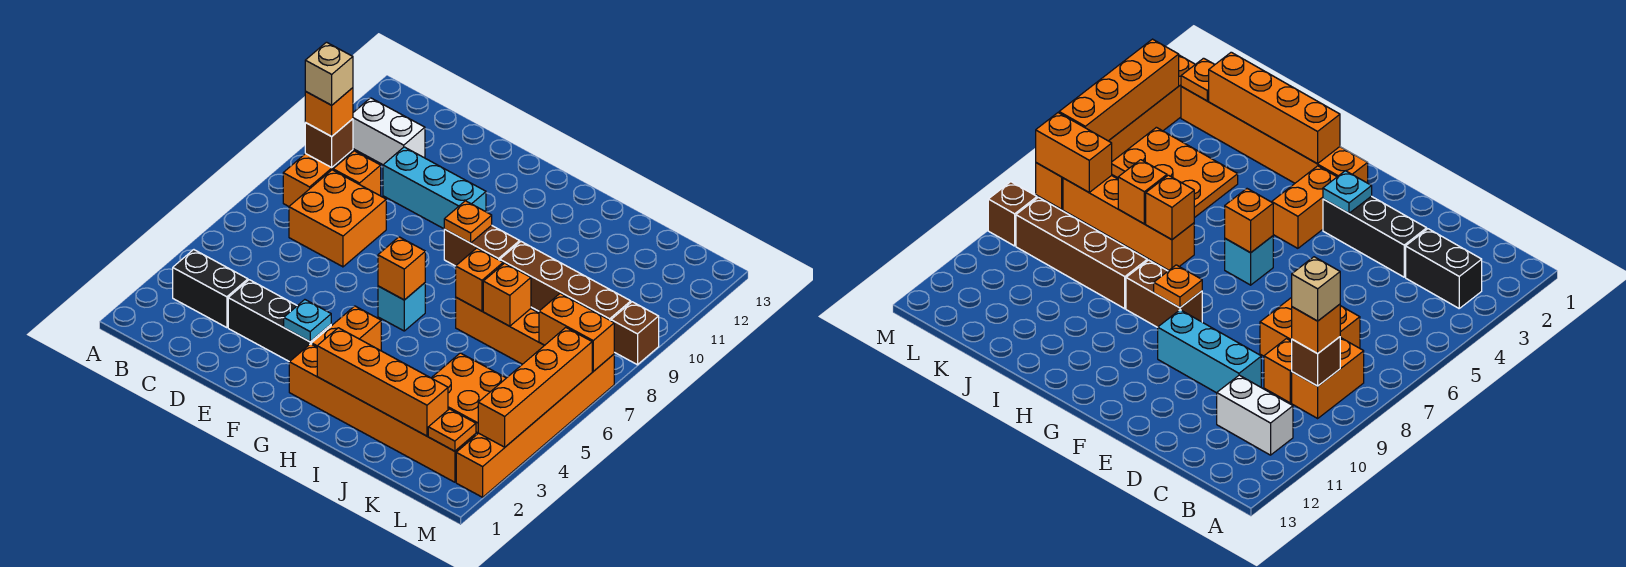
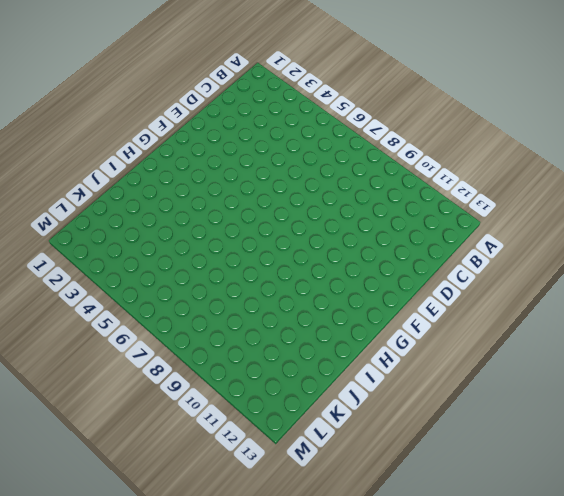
none -> black 1x2 brick [173,250,248,328]
none -> orange 1x2 brick [283,150,353,206]
none -> white 1x2 brick [353,98,425,165]

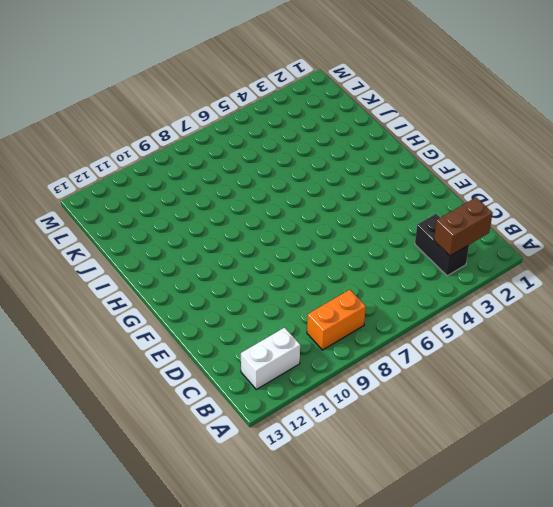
brown 1x2 brick [434,198,493,256] -> brown 1x2 brick turned to [444,225,520,266]
white 1x2 brick [241,328,300,389] -> white 1x2 brick turned to [353,98,425,165]
none -> orange 2x2 brick [289,170,386,267]
none -> orange 1x1 brick [333,151,381,196]
none -> black 1x3 brick [228,280,331,362]

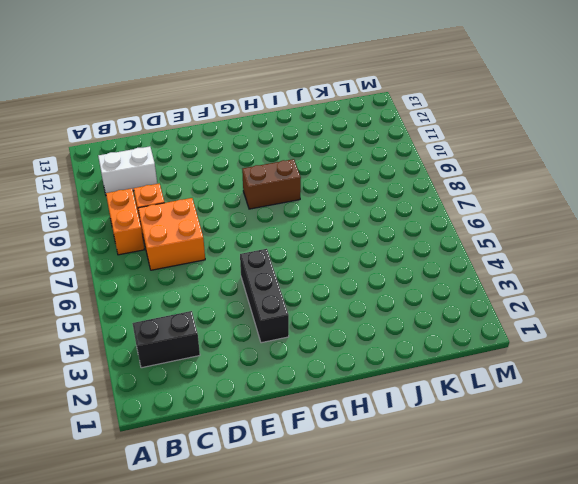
black 1x3 brick [240,249,289,343] -> black 1x3 brick turned to [228,280,331,362]
none -> cyan 1x3 brick [383,147,486,229]
none -> orange 1x6 brick [289,344,476,482]
none -> orange 1x2 brick [312,306,381,351]

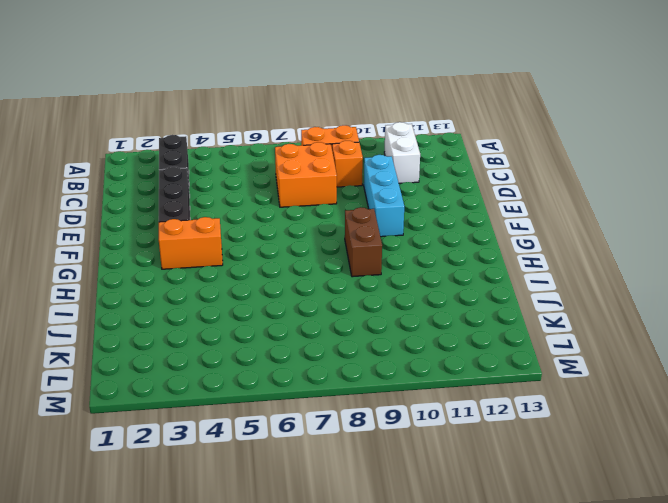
none -> orange 1x6 brick [289,344,476,482]
none -> cyan 1x1 brick [378,283,425,331]
none -> orange 1x4 brick [456,298,544,364]

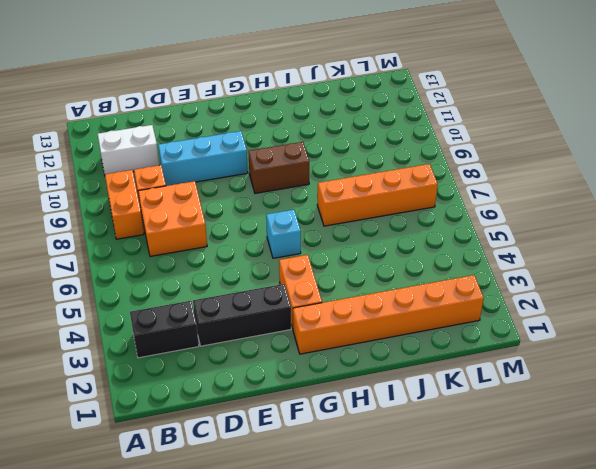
none -> brown 1x4 brick [500,242,631,321]
none -> orange 2x3 plate [432,353,506,433]
none -> orange 1x6 brick [456,354,614,497]

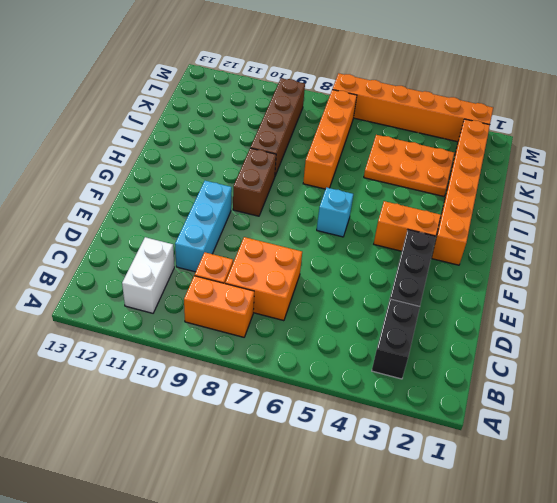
orange 2x3 plate [364,135,454,196] -> orange 2x3 plate turned to [432,353,506,433]
none -> brown 1x1 brick [611,302,659,365]
none -> brown 1x1 brick [305,119,353,167]
none -> cyan 1x1 plate [284,300,331,342]

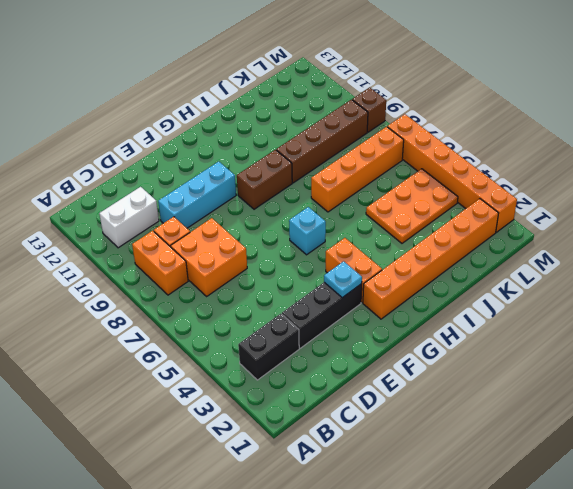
none -> brown 1x1 brick [305,119,353,167]
none -> orange 1x1 brick [378,237,425,300]
none -> orange 1x1 plate [444,201,492,243]

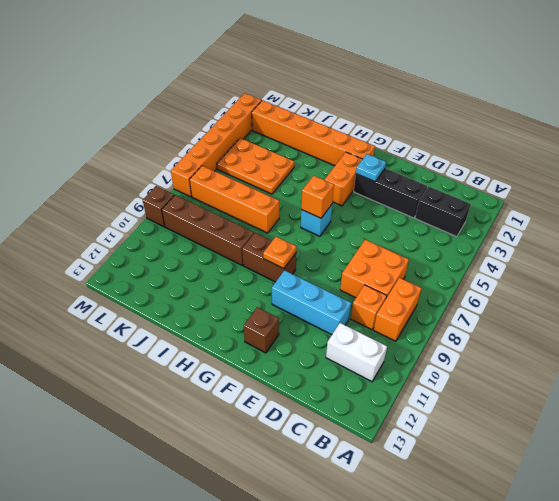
brown 1x1 brick [244,307,279,353] -> brown 1x1 brick moved to [305,119,353,167]
none -> orange 1x4 brick [317,328,448,436]
none -> orange 1x1 brick [456,248,503,311]
none -> orange 1x1 brick [483,263,531,326]

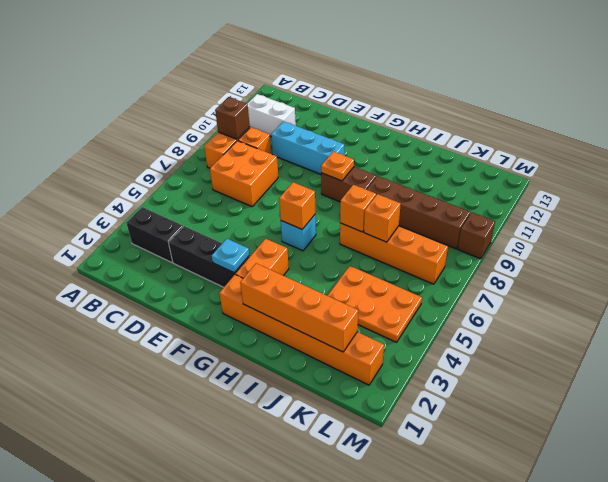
none -> orange 1x6 brick [456,354,614,497]
none -> orange 1x1 plate [428,409,476,451]
none -> orange 1x2 brick [539,293,614,371]

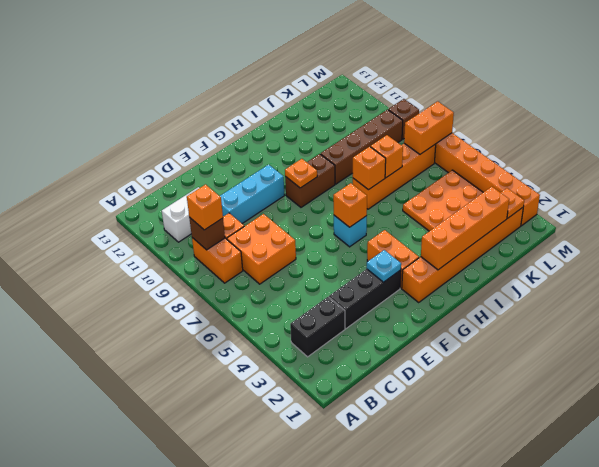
none -> orange 1x4 brick [478,328,592,447]
none -> tan 1x1 brick [305,42,353,105]

